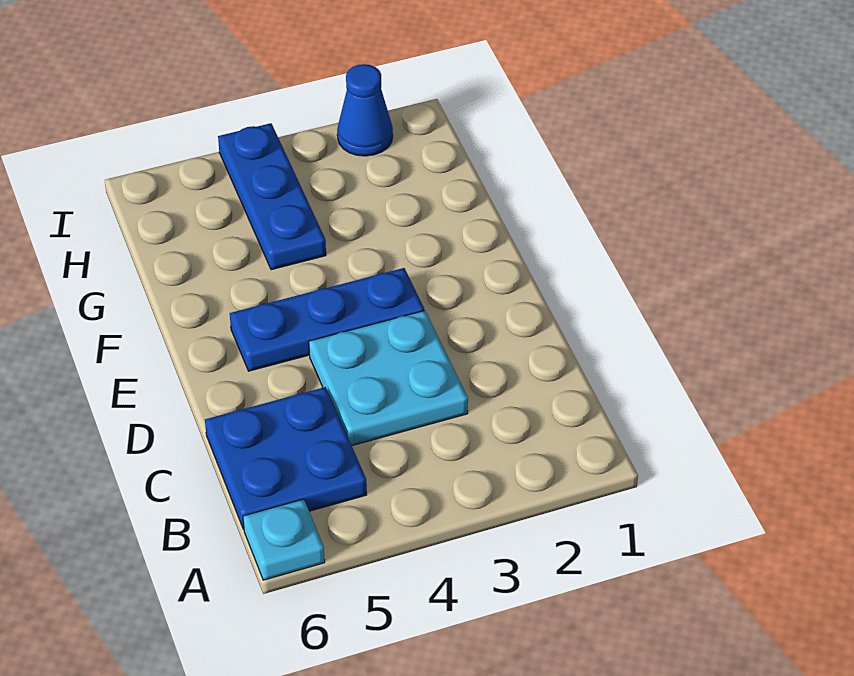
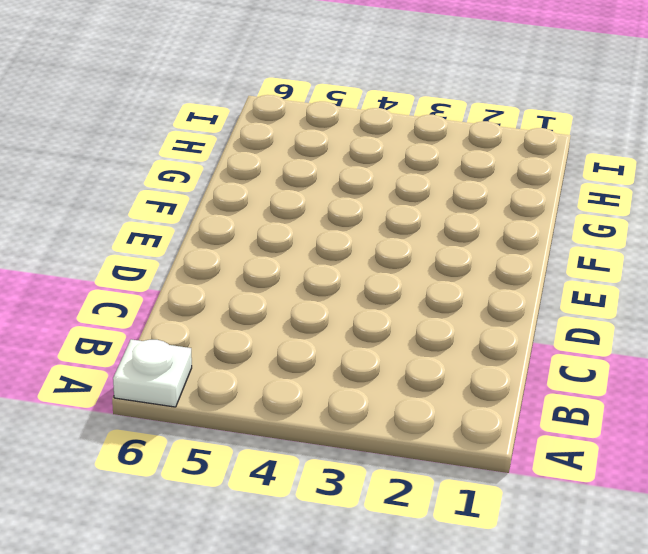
white 1x1 plate [113,339,192,407] -> cyan 1x1 plate [243,499,325,580]
none -> blue 2x2 plate [205,387,367,530]
none -> cyan 2x2 plate [309,311,468,446]

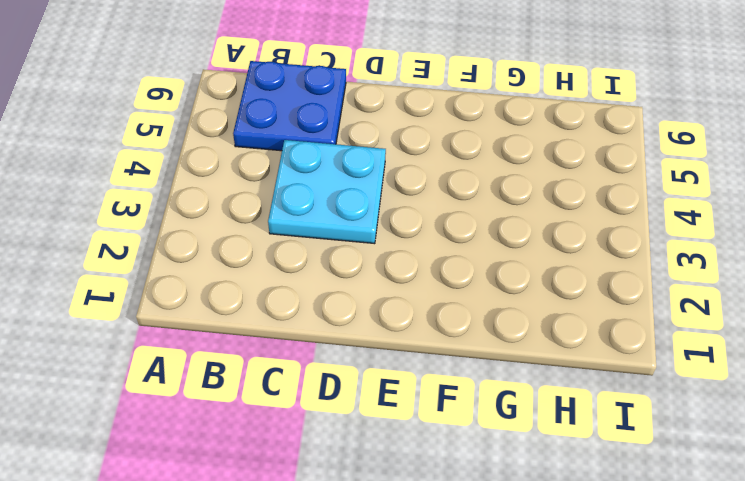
none -> cyan 1x1 plate [243,499,325,580]
none -> blue 1x3 plate [230,268,424,371]

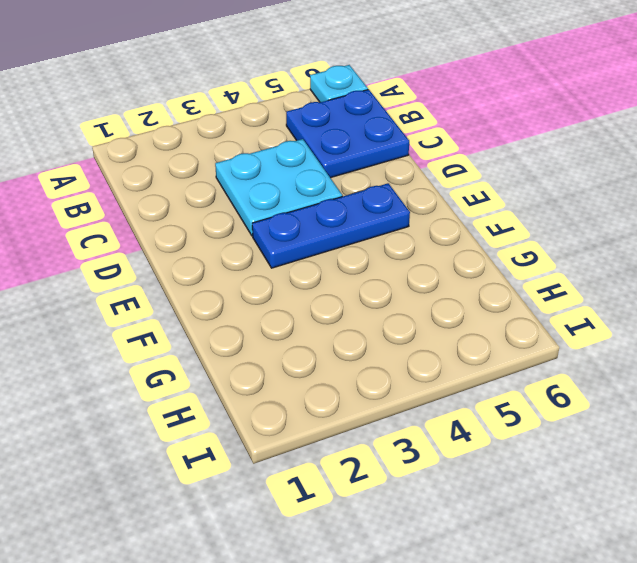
none -> blue 1x3 plate [218,123,326,270]
none -> blue 1x1 cone [337,64,393,156]

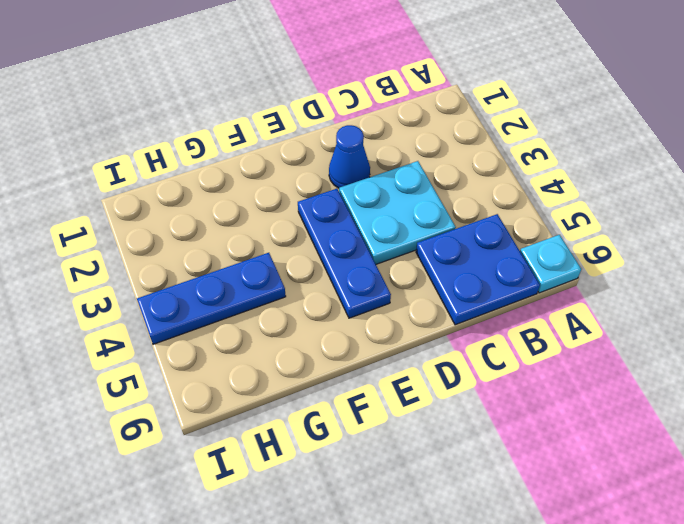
blue 1x1 cone [329,125,370,188] -> blue 1x1 cone moved to [337,64,393,156]

